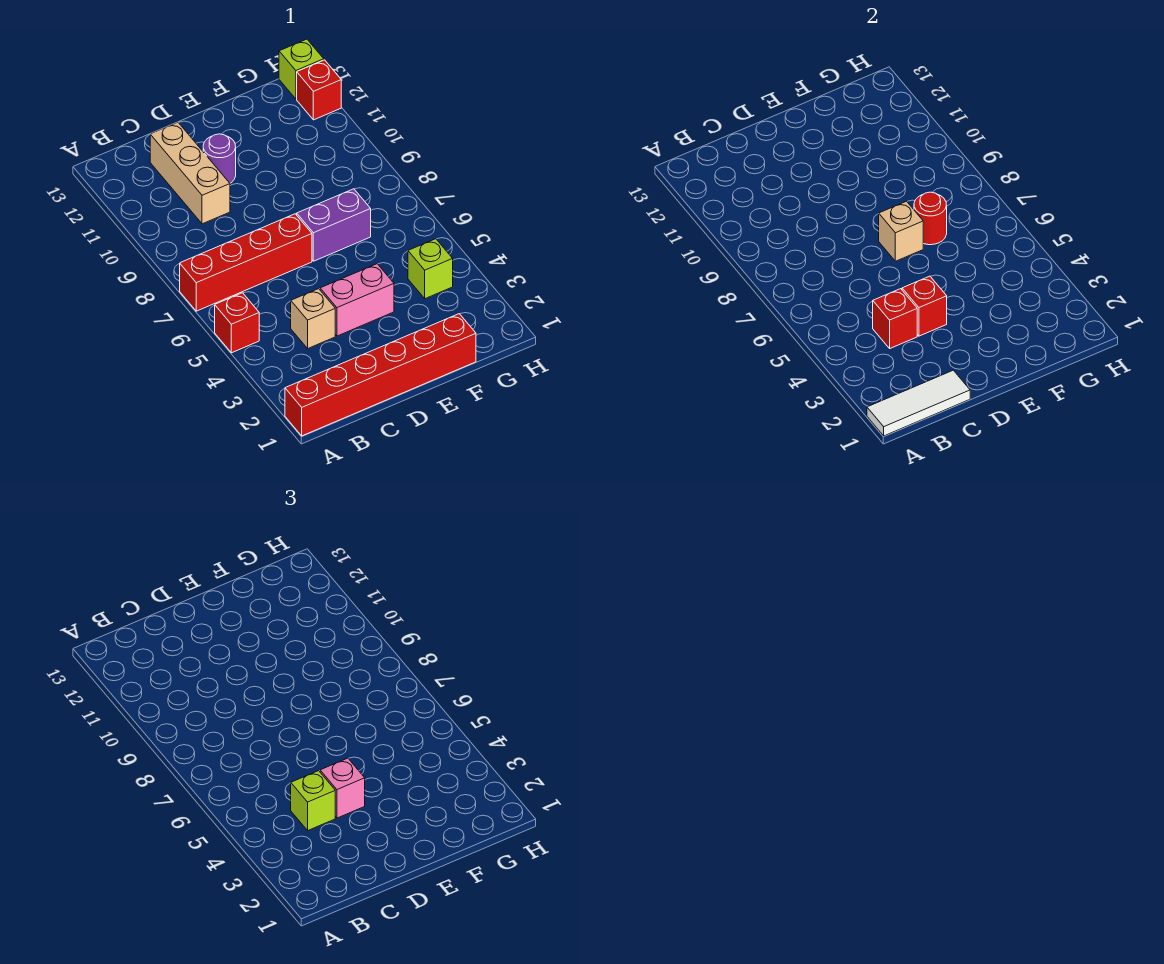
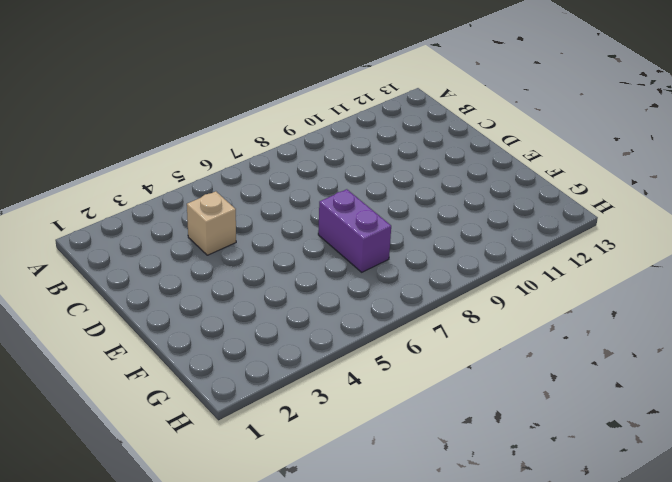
none -> red 1x6 brick [285,314,476,436]
none -> red 1x1 brick [215,293,259,353]
none -> red 1x4 brick [180,214,312,311]

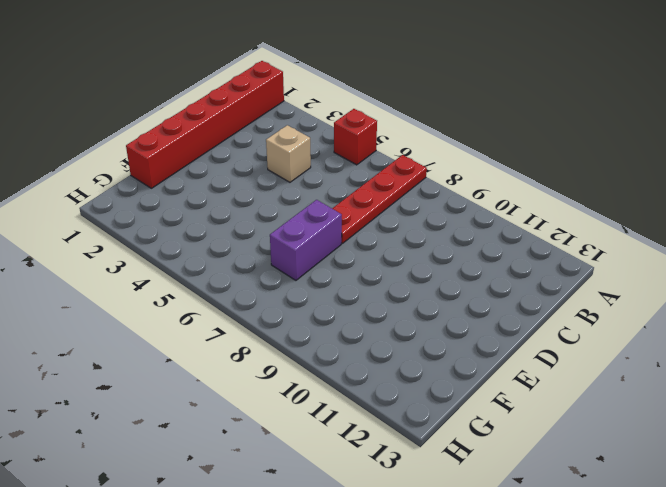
red 1x4 plate [332,155,427,244] -> red 1x4 brick [180,214,312,311]
none -> tan 1x3 brick [150,122,230,224]
none -> pink 1x2 brick [320,264,394,336]
none -> purple 1x1 round brick [203,134,236,183]

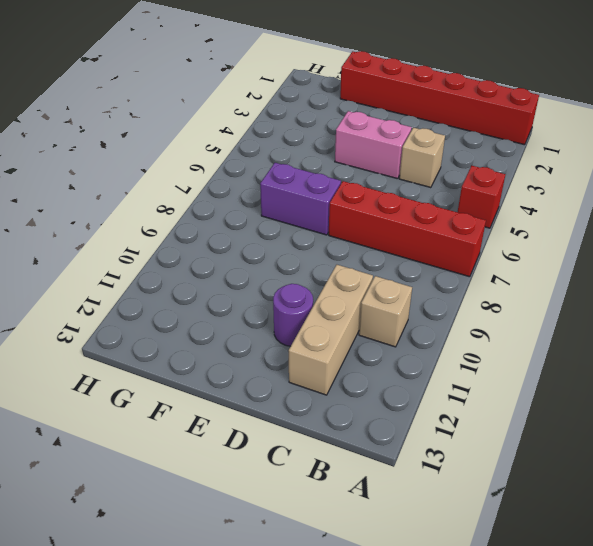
tan 1x1 brick [359,276,412,347] -> tan 1x1 brick moved to [879,201,923,261]
none -> lime 1x1 brick [408,239,453,299]
none -> red 1x1 brick [297,60,341,120]
none -> lime 1x1 brick [279,39,324,99]

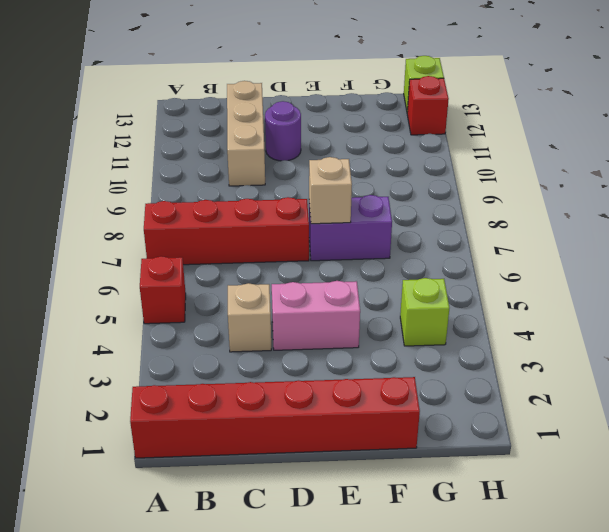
none -> white 1x3 tile [867,370,970,436]
none -> red 1x1 brick [873,289,917,348]
none -> red 1x1 brick [902,276,947,336]

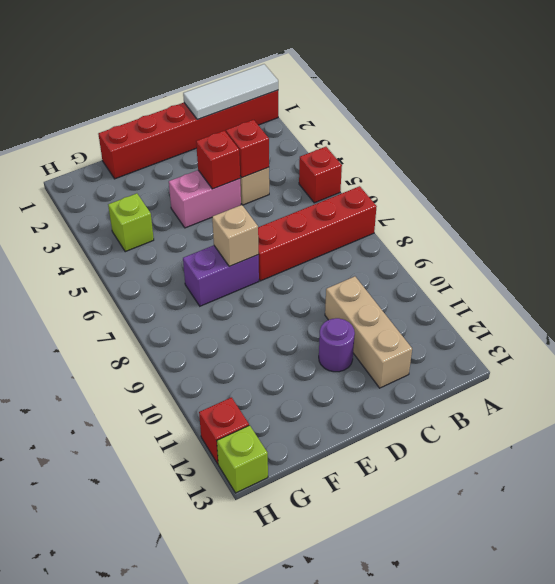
none -> red 1x1 round brick [914,192,947,245]
none -> lime 1x1 brick [291,771,335,830]
none -> pink 1x1 brick [320,758,365,818]

